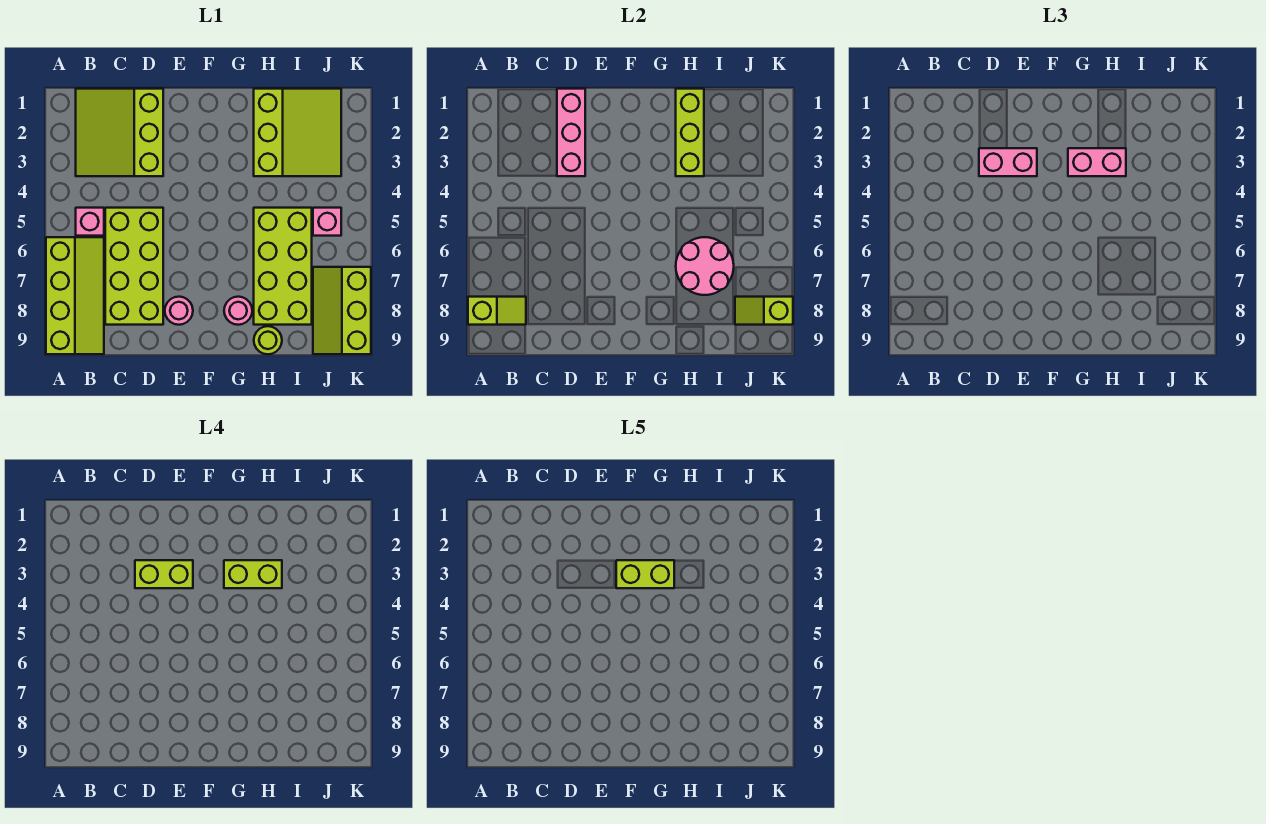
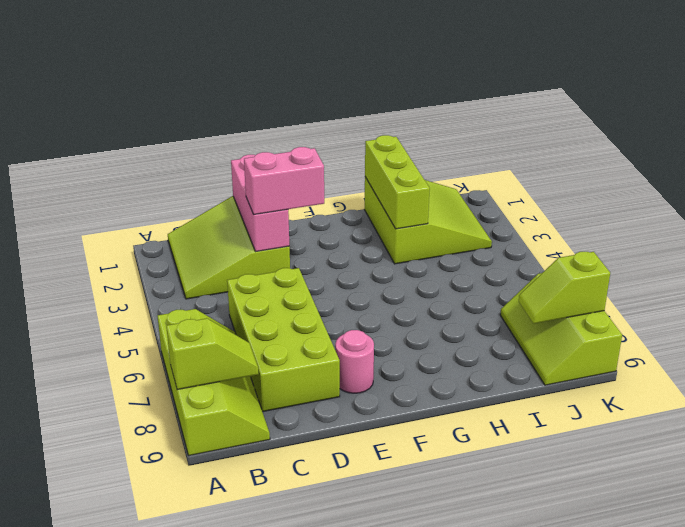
none -> pink 1x1 brick [76,208,104,236]
none -> pink 1x1 round brick [224,297,252,325]
none -> lime 2x4 brick [254,208,312,325]

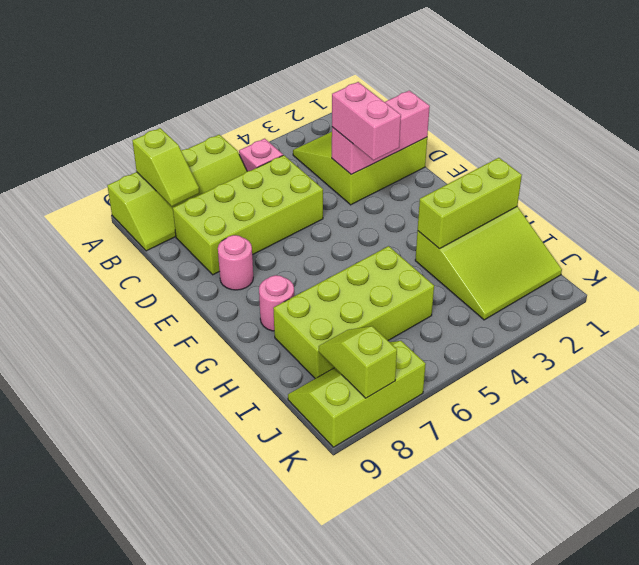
none -> lime 1x1 round brick [254,326,282,354]
none -> pink 1x1 brick [313,208,341,236]
none -> pink 2x2 round brick [676,237,734,295]

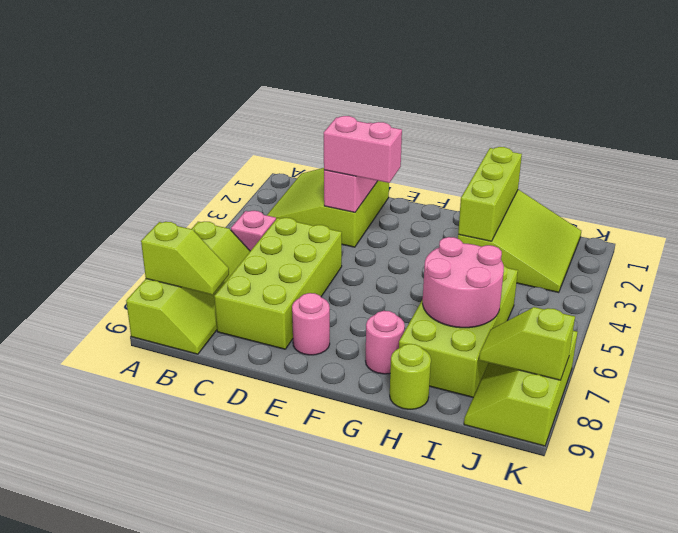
none -> pink 1x1 brick [313,208,341,236]
none -> pink 1x2 brick [1068,148,1126,176]
none -> lime 1x2 brick [135,560,193,588]

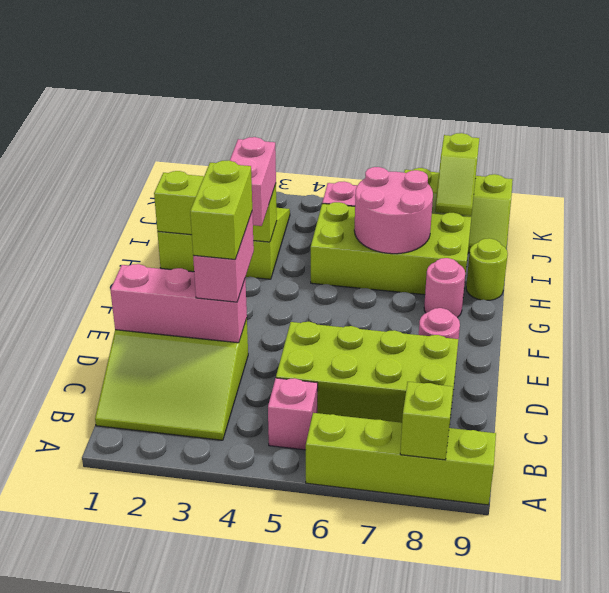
none -> lime 1x2 brick [224,560,282,588]
none -> lime 1x2 brick [616,560,674,588]

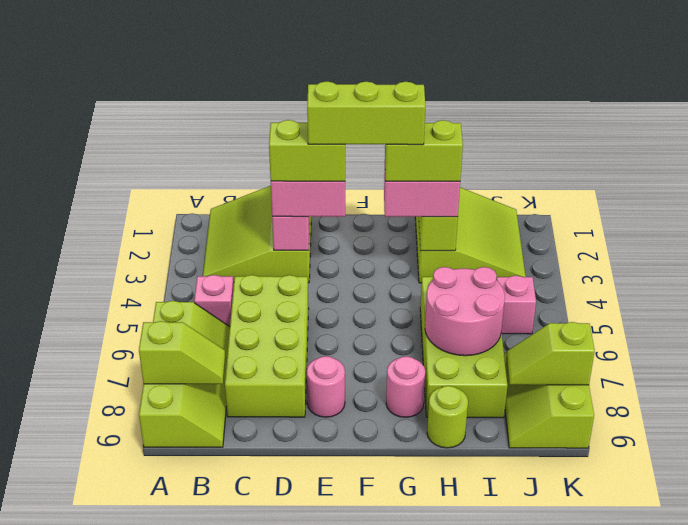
lime 1x3 brick [307,81,426,145] -> lime 1x2 brick [616,560,674,588]

